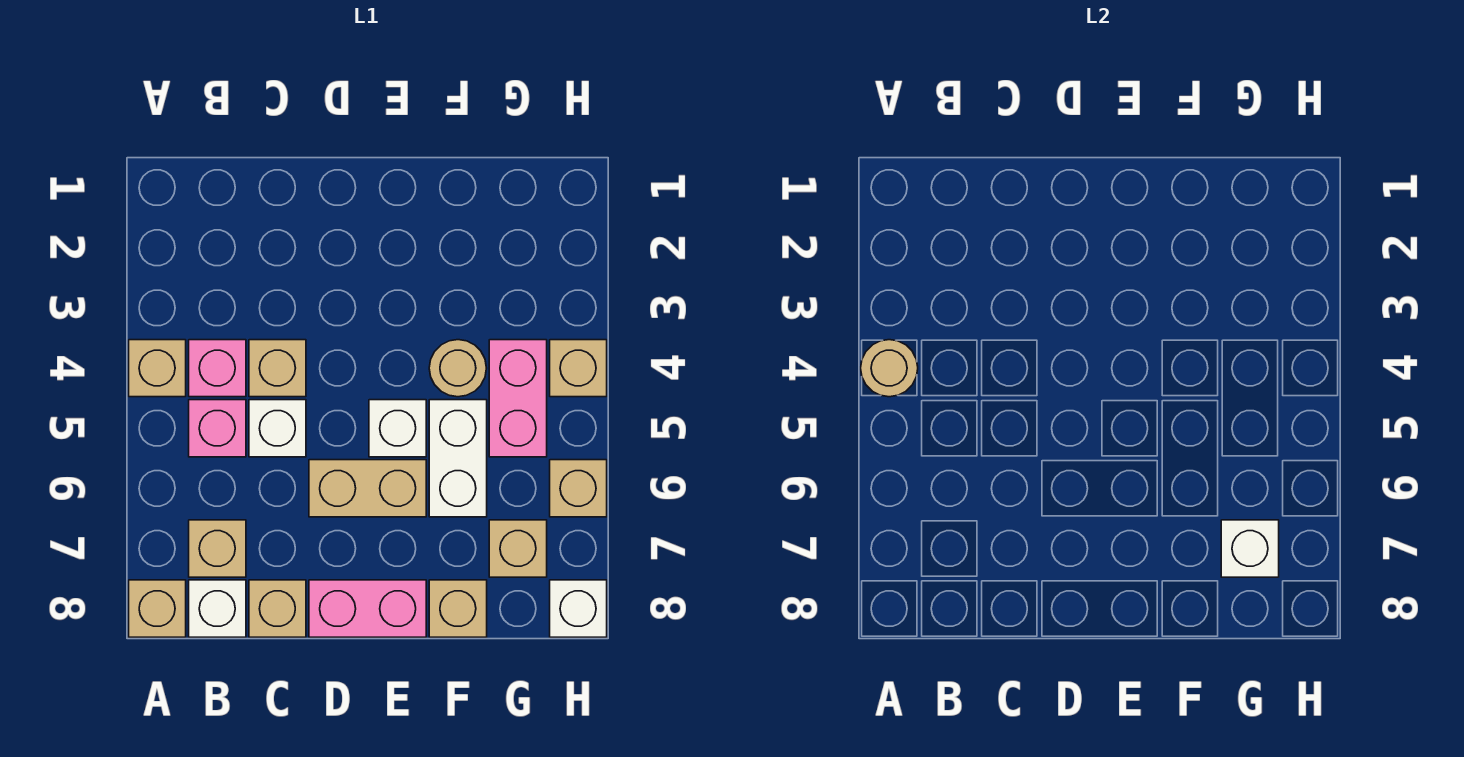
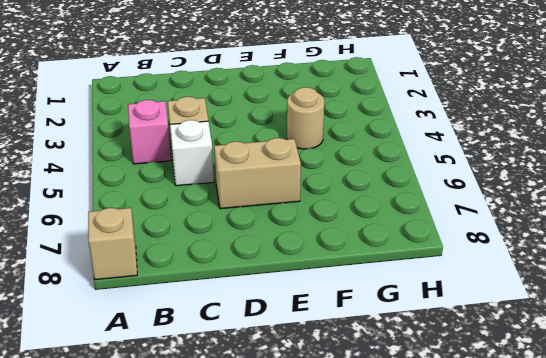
none -> tan 1x1 brick [129,340,186,397]
none -> pink 1x1 brick [189,400,246,457]
none -> tan 1x1 brick [189,520,246,577]

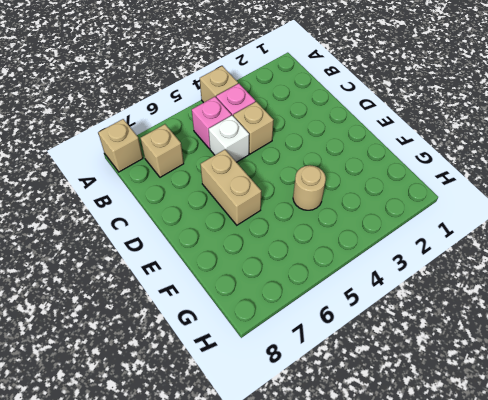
none -> white 1x1 brick [189,580,246,637]
none -> tan 1x1 brick [249,580,306,637]
none -> pink 1x2 brick [309,580,426,637]

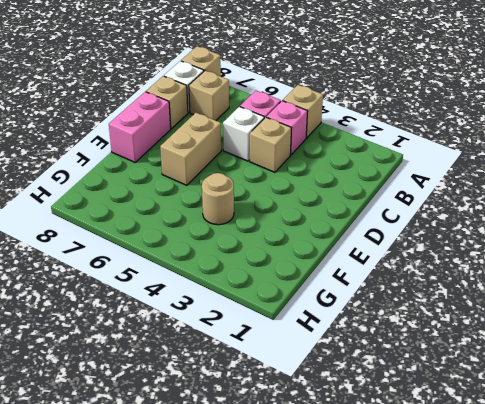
none -> white 1x1 brick [369,400,426,457]
none -> white 1x2 brick [429,400,487,517]
none -> tan 1x1 brick [429,580,487,637]

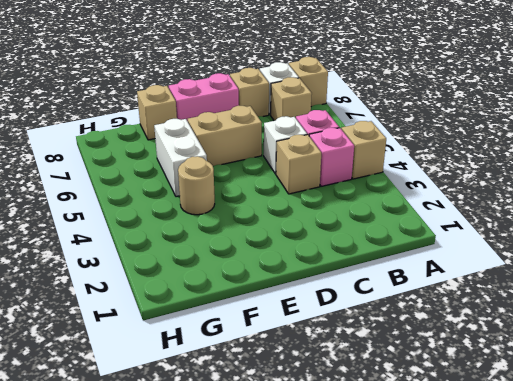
none -> white 1x1 brick [369,400,426,457]
none -> pink 1x2 brick [489,340,547,457]
none -> tan 1x1 brick [489,520,547,577]

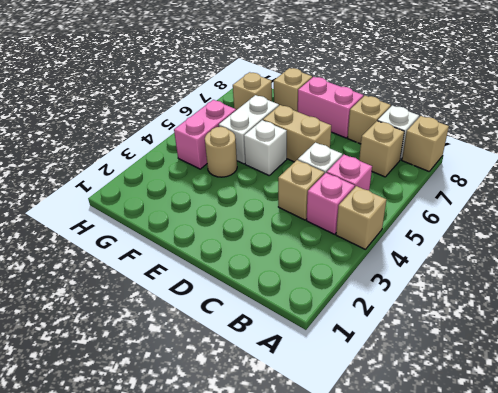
none -> tan 1x1 brick [550,340,607,397]
none -> tan 1x1 brick [550,460,607,517]
none -> white 1x1 brick [550,580,607,637]

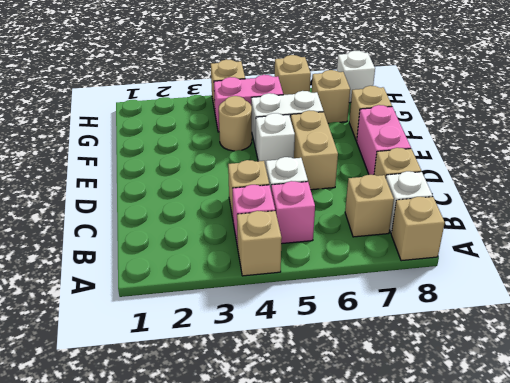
none -> tan 1x1 round brick [861,340,918,397]
none -> white 1x1 brick [1221,520,1279,577]

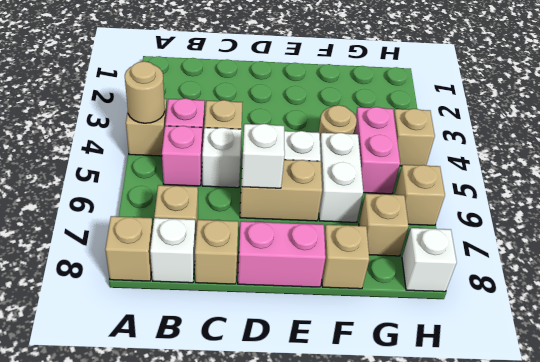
white 1x1 brick [242,124,285,188] -> white 1x1 brick moved to [1221,520,1279,577]

